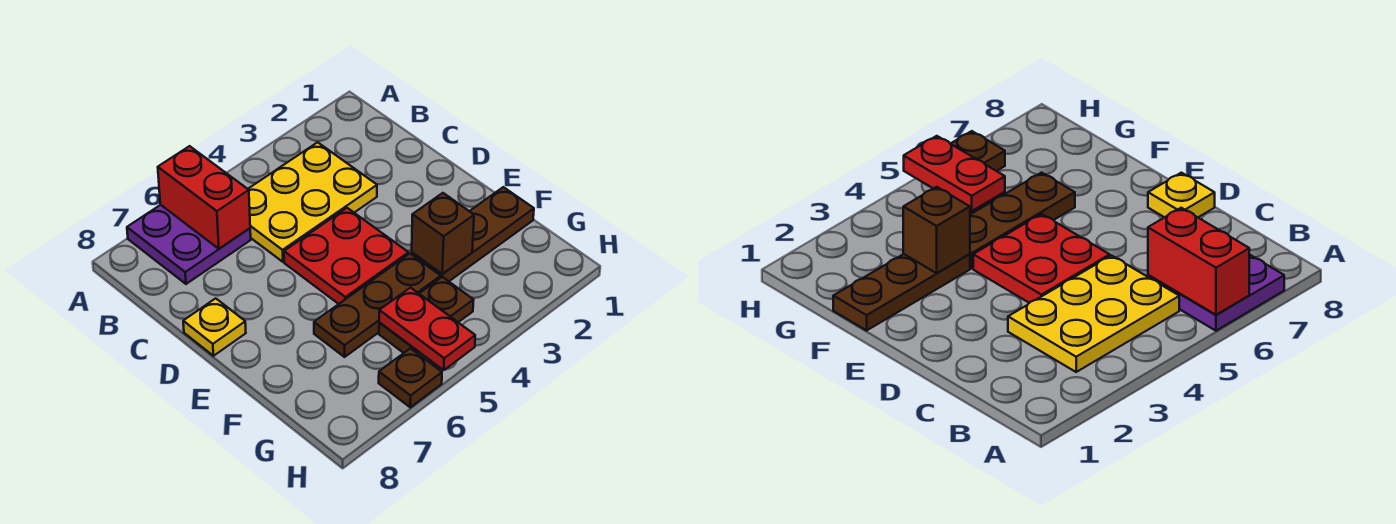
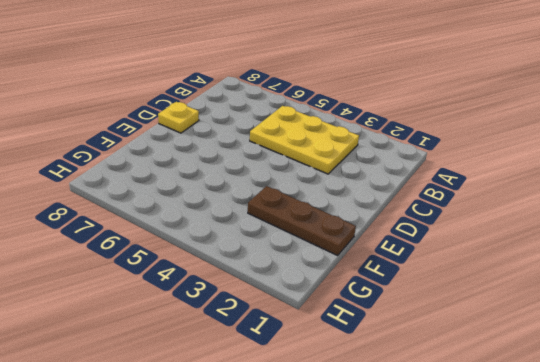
none -> purple 2x2 plate [127,205,251,284]
none -> red 2x2 plate [284,208,409,304]

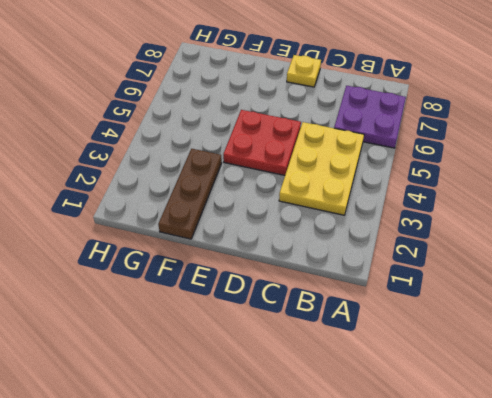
none -> brown 1x3 plate [314,254,441,357]
none -> brown 1x2 plate [379,277,473,353]

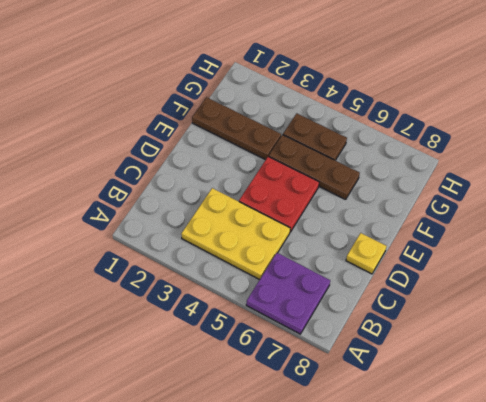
none -> brown 1x1 plate [379,348,442,407]
none -> red 1x2 brick [158,146,250,249]

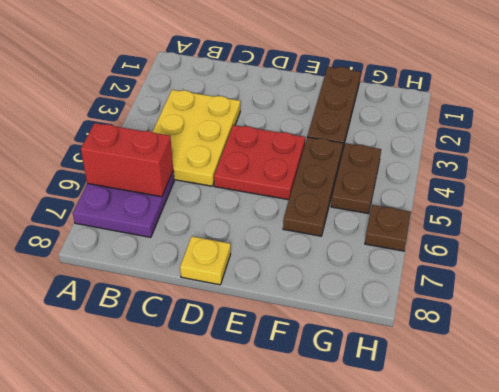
none -> brown 1x1 brick [412,193,474,274]
none -> red 1x2 plate [379,288,475,370]

